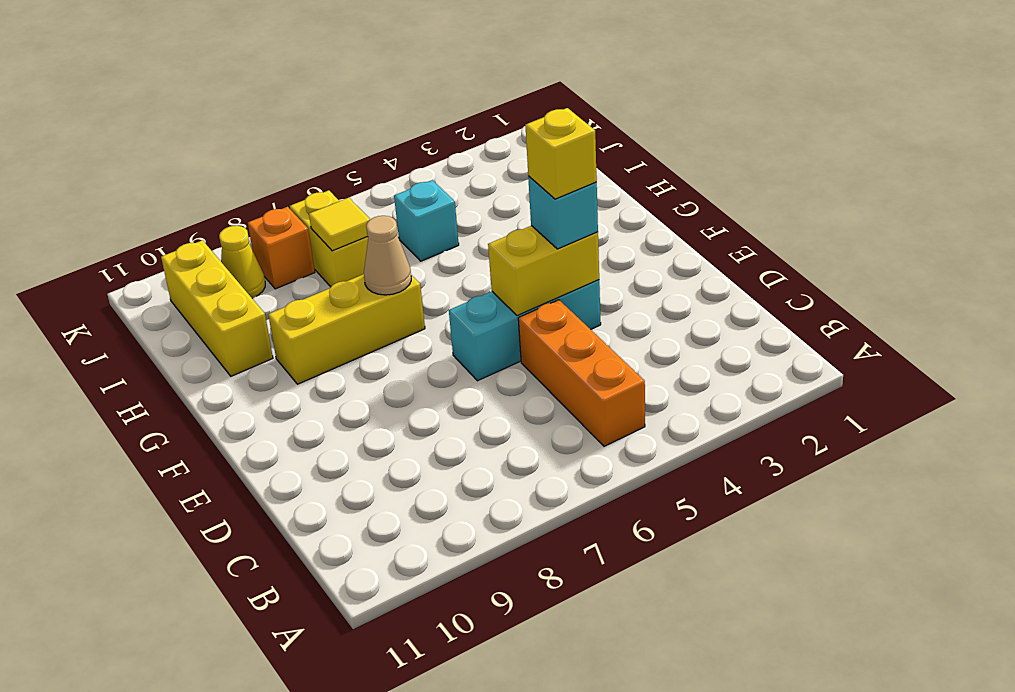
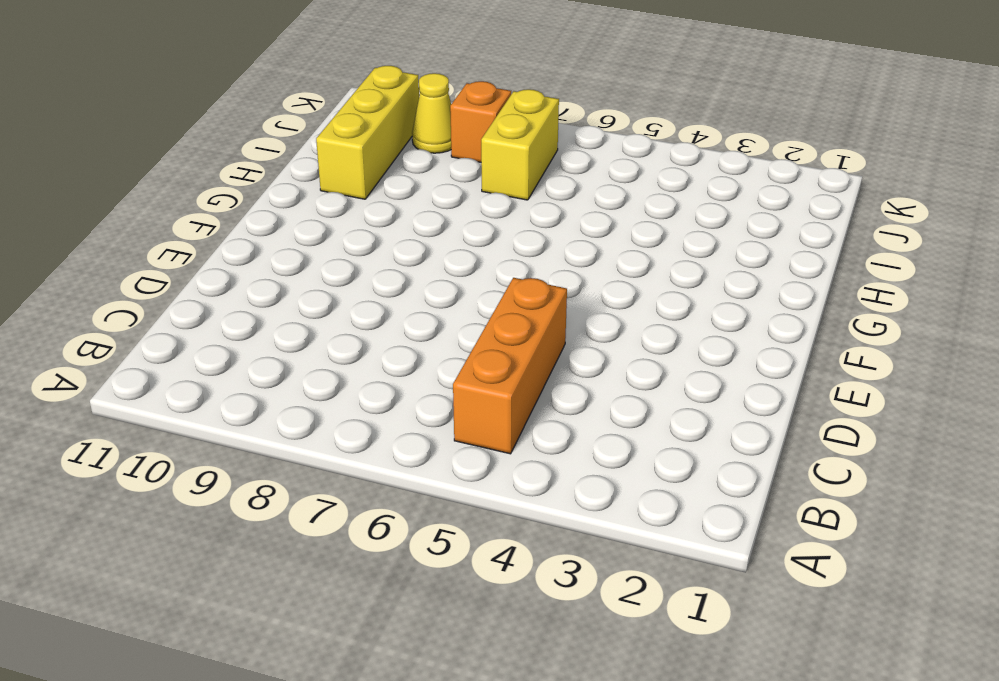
none -> cyan 1x3 brick [449,280,601,381]
none -> yellow 1x3 brick [268,274,425,384]
none -> cyan 1x1 brick [394,180,459,261]

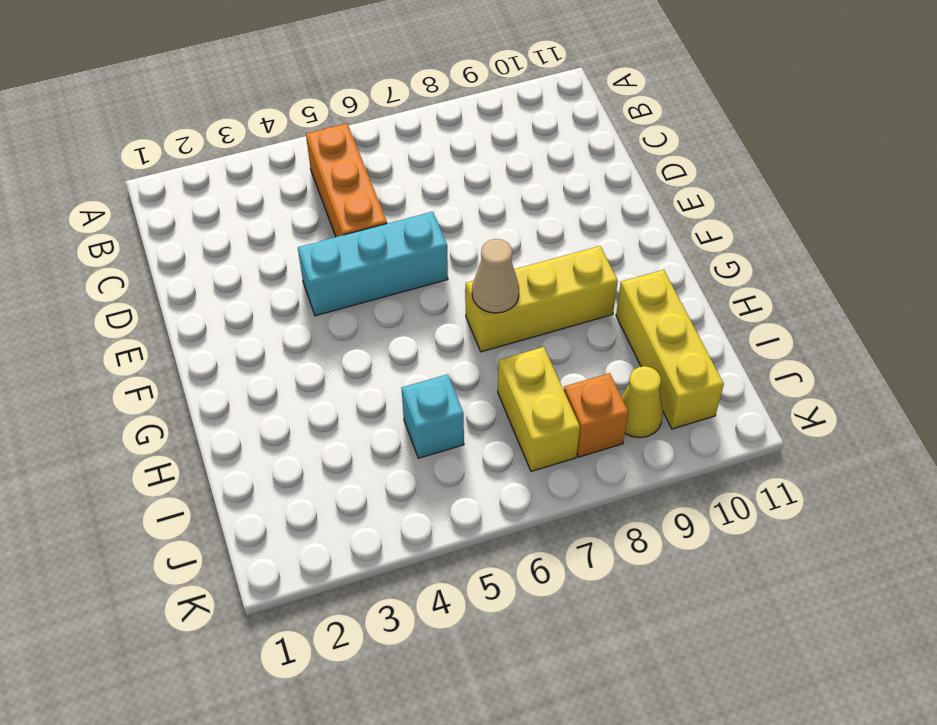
none -> yellow 1x2 brick [488,226,599,316]
none -> yellow 1x1 tile [309,198,370,251]
none -> cyan 1x1 brick [528,176,598,249]

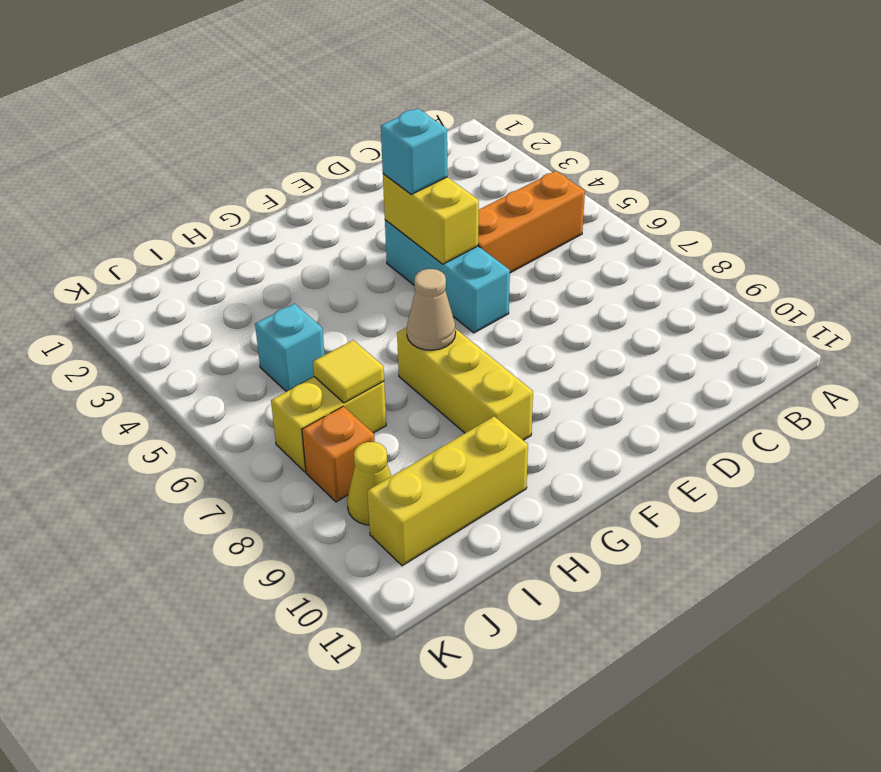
none -> yellow 1x1 brick [525,108,597,199]

